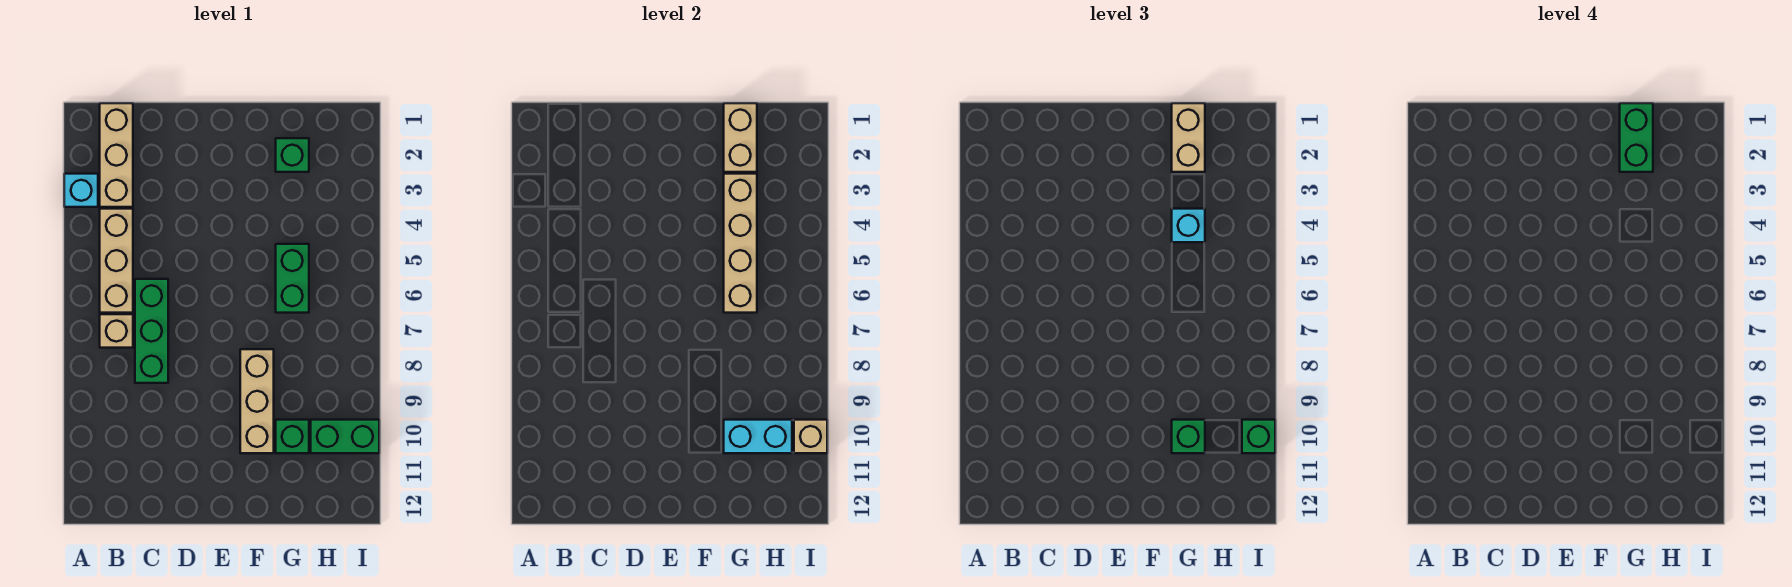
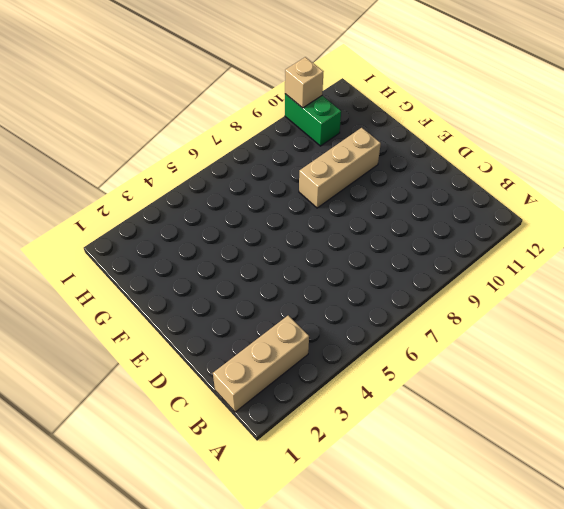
none -> cyan 1x1 brick [64,174,98,207]
none -> tan 1x3 brick [100,209,133,313]
none -> tan 1x1 brick [100,314,133,348]

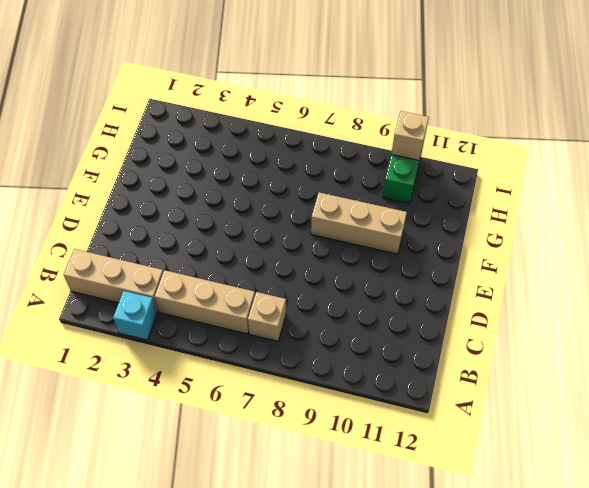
none -> green 1x3 brick [135,279,168,383]
none -> green 1x1 brick [276,138,309,172]
none -> green 1x2 brick [276,244,309,313]

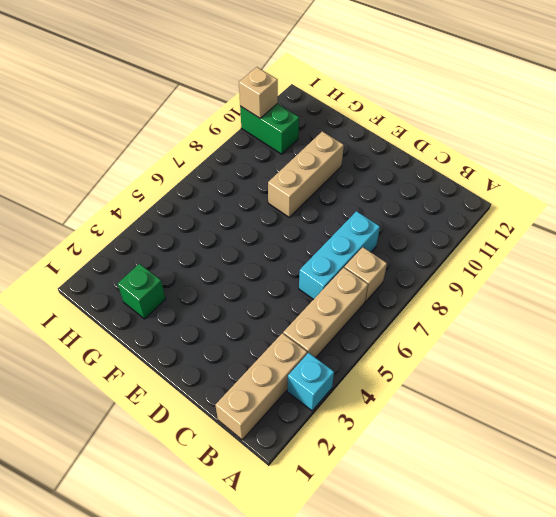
cyan 1x3 brick [299,211,380,300] -> green 1x3 brick [135,279,168,383]
none -> green 1x2 brick [276,244,309,313]
none -> green 1x1 brick [276,420,309,453]
none -> tan 1x2 brick [724,103,757,172]

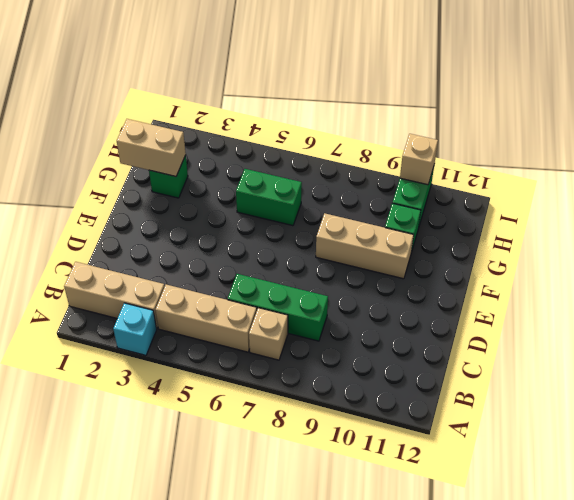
none -> tan 1x4 brick [724,174,757,313]
none -> cyan 1x2 brick [724,420,792,453]
none -> tan 1x2 brick [1172,103,1205,172]

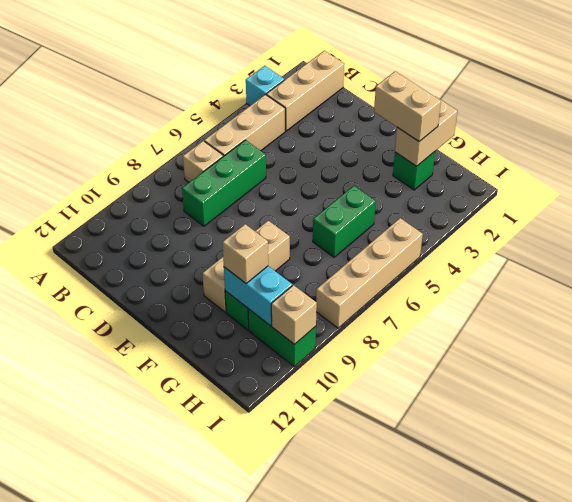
tan 1x2 brick [374,71,441,141] -> tan 1x2 brick turned to [1172,103,1205,172]
tan 1x1 brick [222,224,268,284] -> green 1x1 brick [1172,420,1205,453]
tan 1x4 brick [316,218,423,328] -> tan 1x4 brick moved to [724,174,757,313]
none -> cyan 1x1 brick [1172,209,1205,242]
none -> green 1x1 brick [1242,420,1275,453]
none -> green 1x2 brick [1620,103,1653,172]

